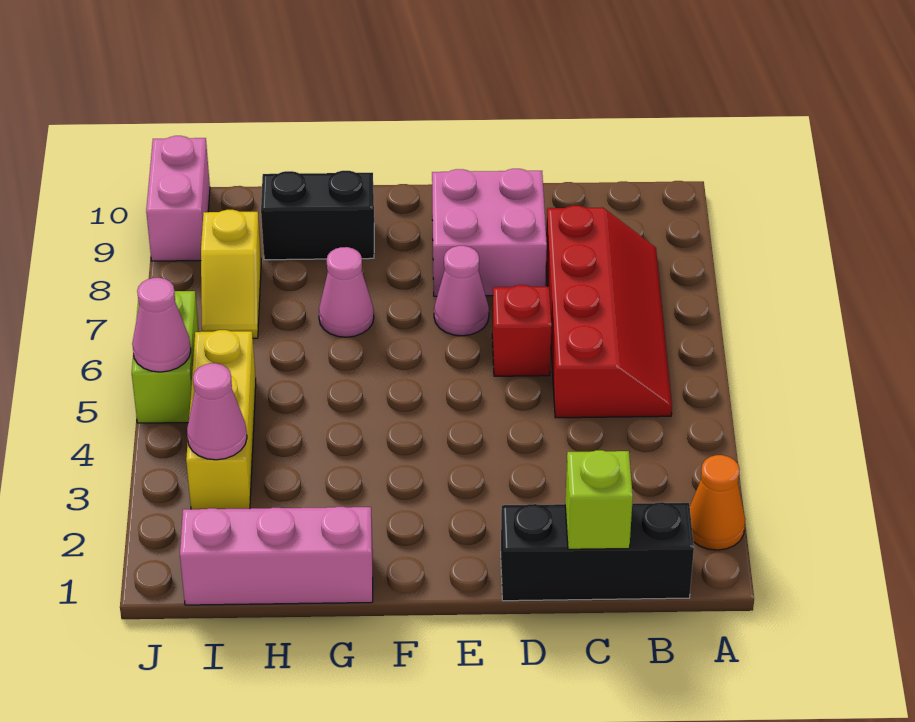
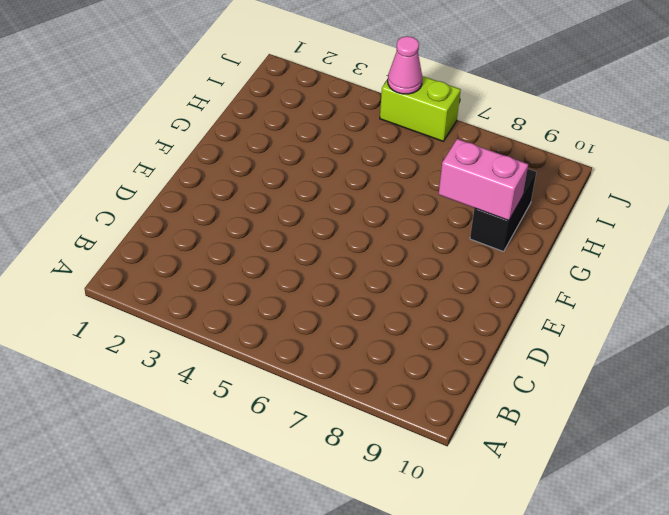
pink 1x2 brick [439,139,528,221] -> pink 1x2 brick moved to [146,136,210,261]
none -> orange 1x1 cone [690,455,745,550]
none -> black 1x3 brick [501,502,694,601]
none -> red 2x4 slope [546,206,672,418]

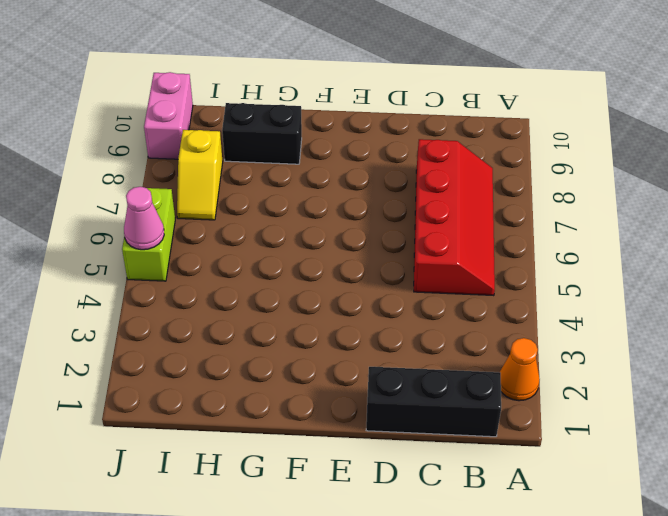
none -> red 1x1 brick [492,285,551,376]
none -> pink 2x2 brick [432,169,547,296]
none -> pink 1x1 cone [434,246,489,336]

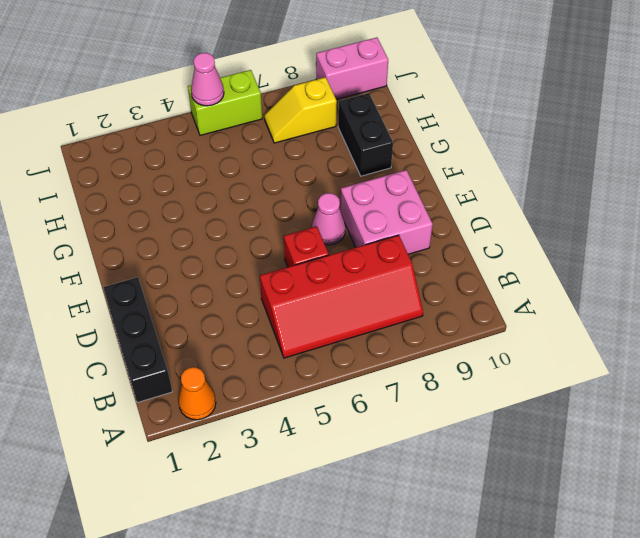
none -> pink 1x3 brick [180,507,373,605]
none -> pink 1x1 cone [319,247,374,337]
none -> yellow 1x3 brick [186,330,256,509]

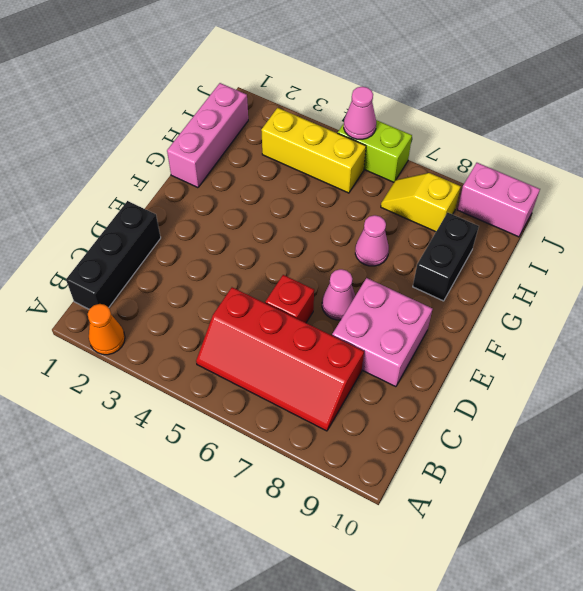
none -> lime 1x1 brick [565,450,633,549]
none -> pink 1x1 cone [187,363,247,460]

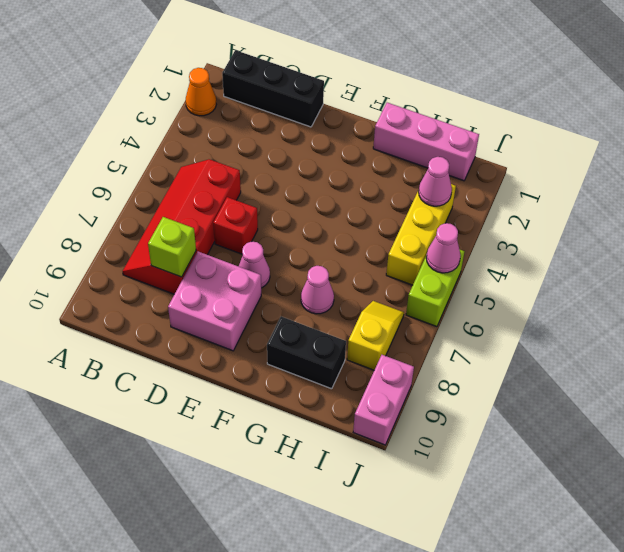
lime 1x1 brick [148,217,196,277] -> lime 1x1 brick moved to [565,450,633,549]

